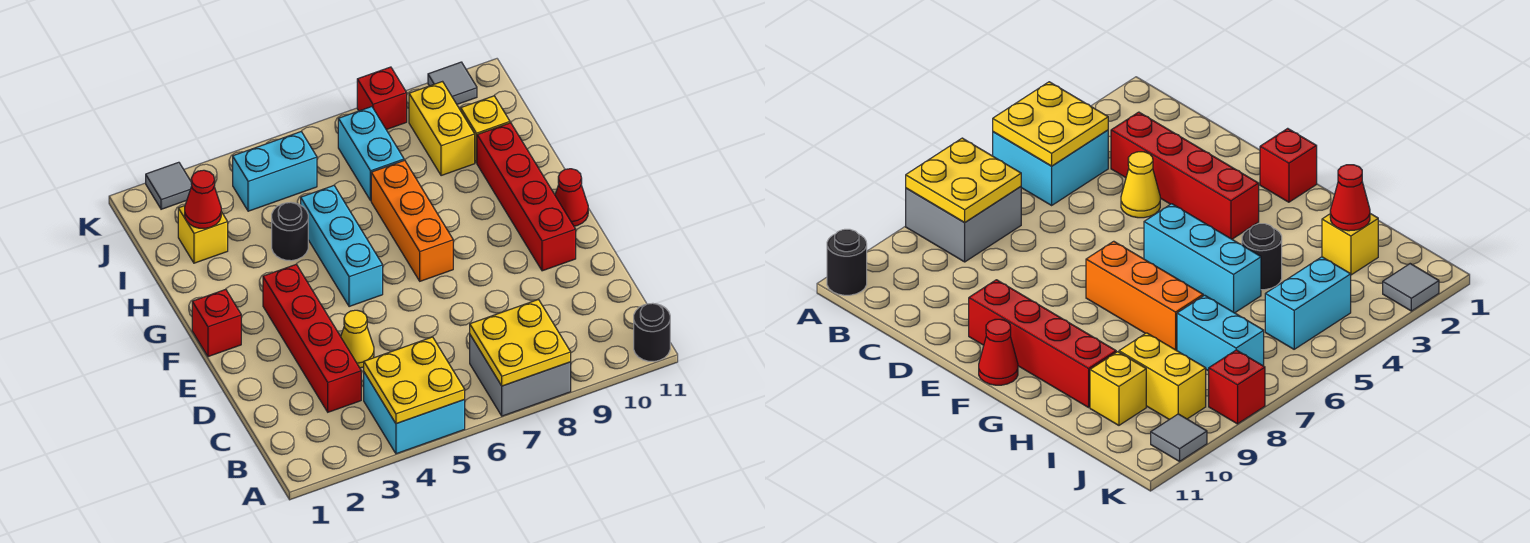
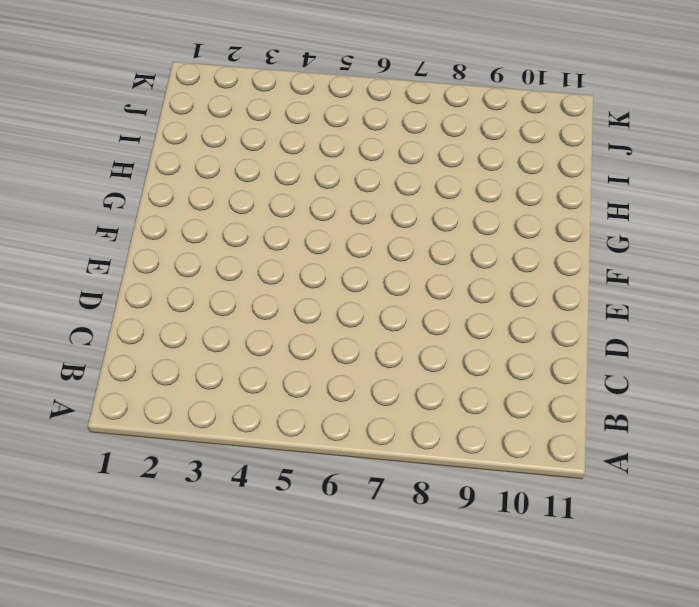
none -> cyan 2x2 brick [364,372,465,454]
none -> grey 2x2 brick [470,335,571,416]
none -> black 1x1 round brick [634,303,670,361]

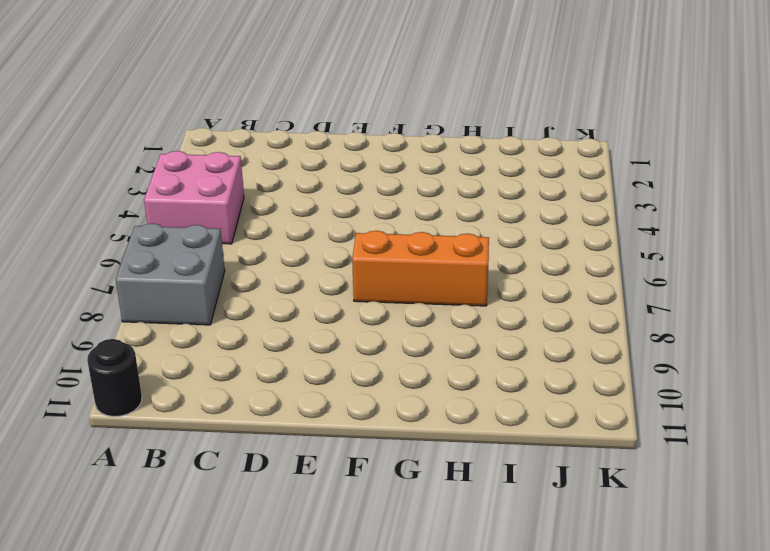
pink 2x2 brick [144,151,244,244] -> cyan 2x2 brick [364,372,465,454]
none -> red 1x4 brick [263,264,361,412]
none -> yellow 1x1 cone [341,310,374,368]
none -> red 1x4 brick [477,123,576,271]

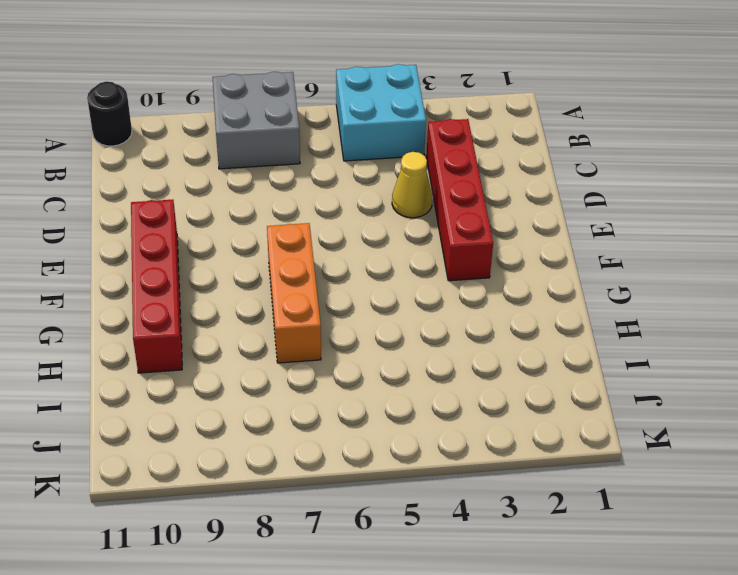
none -> red 1x1 brick [192,289,241,357]
none -> cyan 1x3 brick [301,186,383,307]
none -> red 1x1 cone [555,169,588,226]

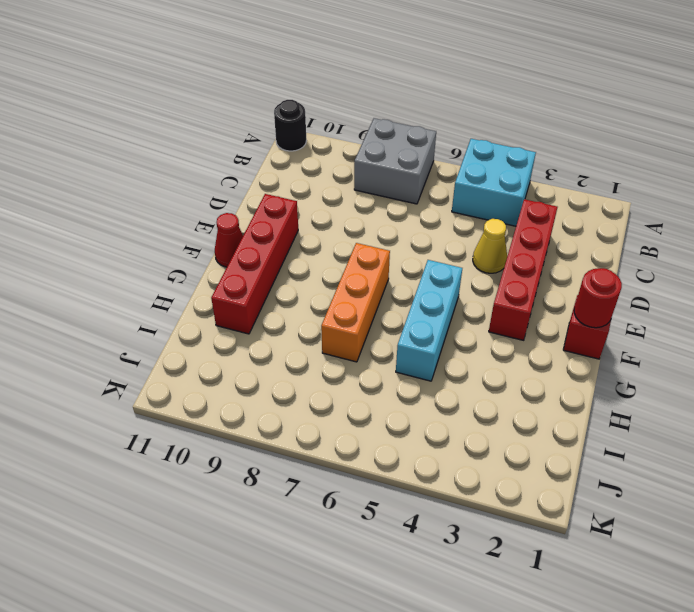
red 1x1 round brick [574,268,622,328] -> none
none -> black 1x1 round brick [272,202,308,261]
none -> yellow 1x1 brick [178,206,228,263]
none -> cyan 1x2 brick [338,107,404,201]

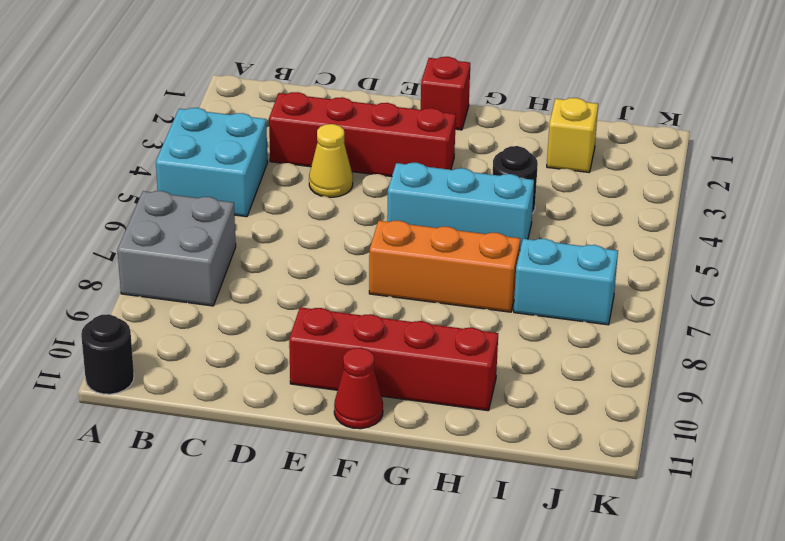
none -> yellow 1x2 brick [409,82,475,176]
none -> yellow 1x1 brick [461,96,510,163]
none -> cyan 1x2 brick [233,132,317,211]

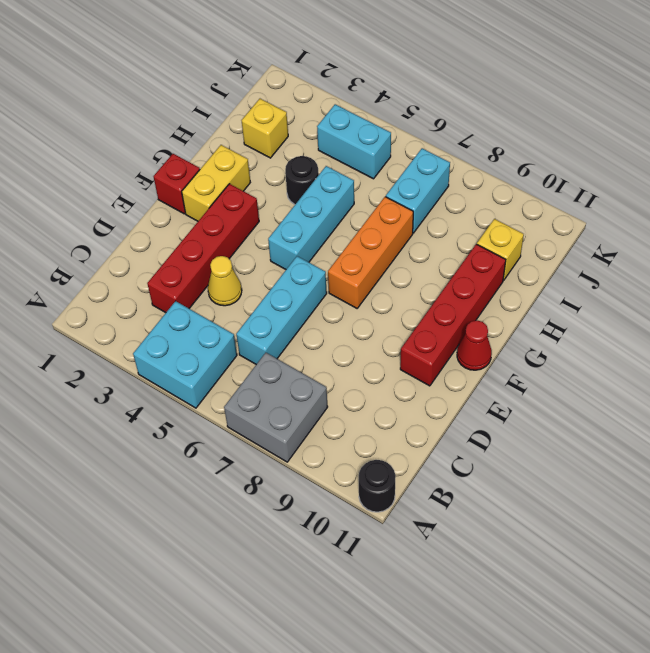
cyan 1x3 brick [236,256,327,364] -> none
yellow 1x2 brick [182,145,250,221] -> yellow 1x2 brick moved to [409,82,475,176]
none -> grey 1x1 tile [146,162,192,209]
none -> red 1x1 brick [357,67,407,130]
none -> grey 1x1 tile [428,62,477,104]

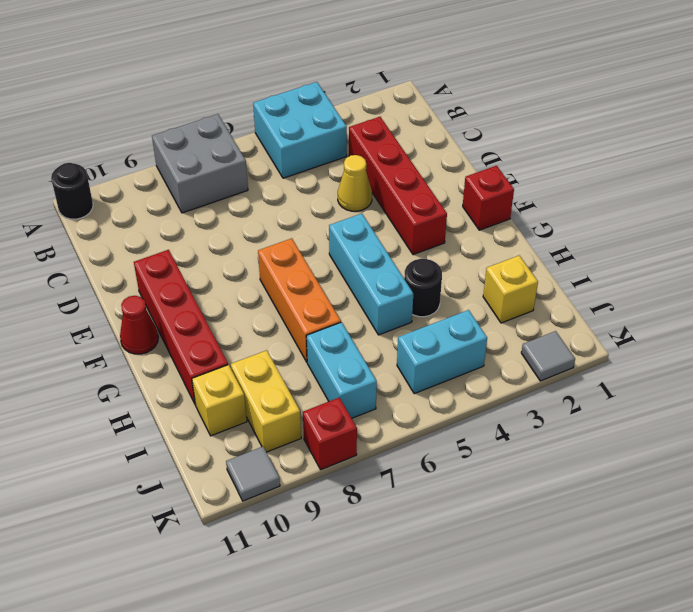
none -> yellow 2x2 plate [364,337,465,424]
none -> yellow 2x2 plate [470,300,571,386]
none -> red 1x1 cone [185,170,221,228]

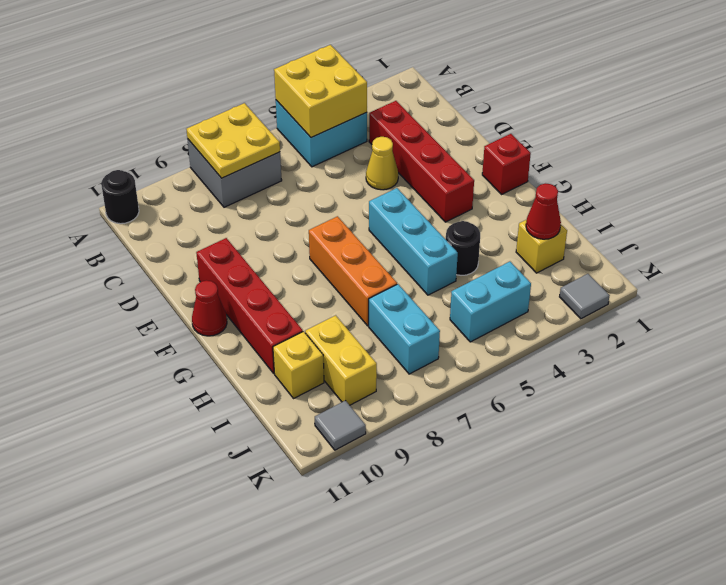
yellow 2x2 brick [274,45,367,138] -> yellow 2x2 plate [364,337,465,424]
none -> red 1x1 brick [357,67,407,130]

